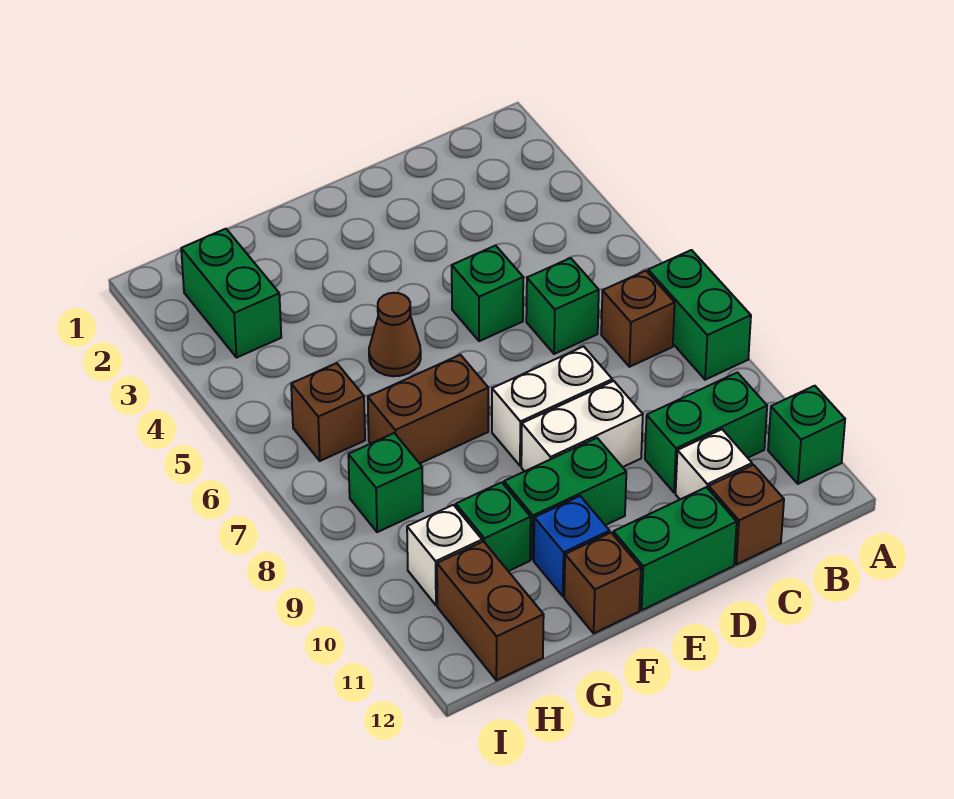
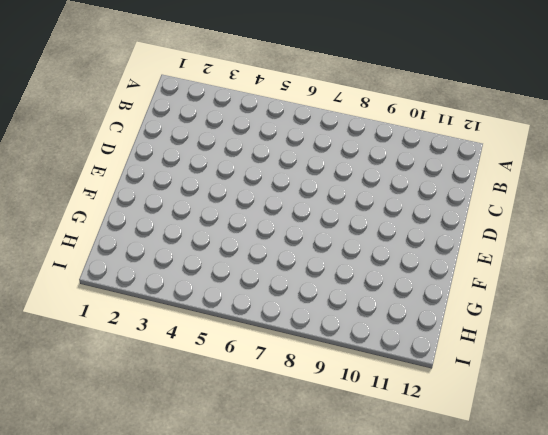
none -> green 1x2 brick [648,250,751,380]
none -> green 1x1 brick [768,386,845,484]
none -> brown 1x1 brick [601,271,675,367]

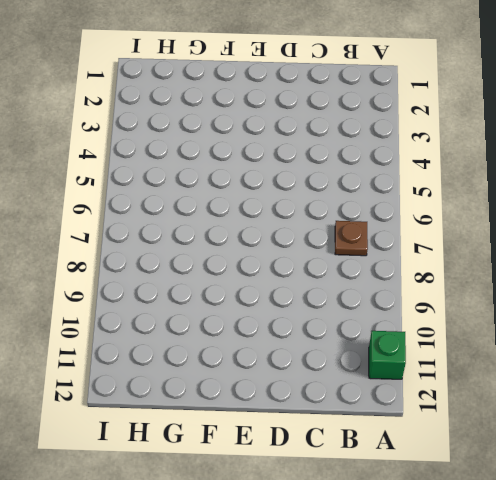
brown 1x1 plate [335,221,368,256] -> brown 1x1 brick [601,271,675,367]
none -> green 1x2 brick [648,250,751,380]
none -> green 1x2 brick [645,372,767,493]
none -> green 1x1 brick [526,258,599,354]

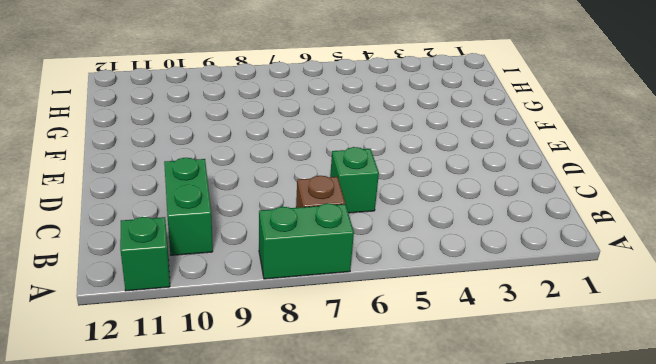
none -> white 1x1 brick [676,429,752,499]
none -> brown 1x1 brick [709,465,784,565]
none -> green 1x1 brick [452,245,523,341]

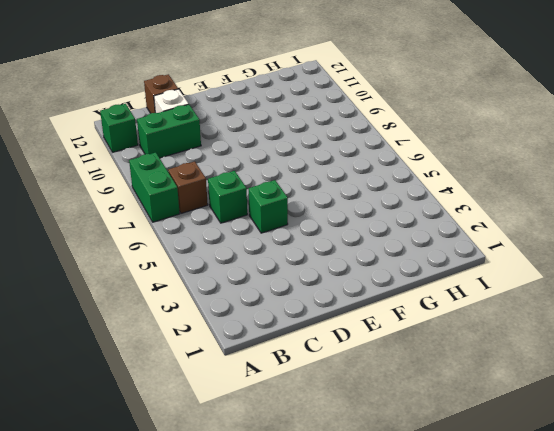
none -> white 1x2 brick [492,346,612,466]
none -> white 1x2 brick [521,381,643,471]
none -> green 1x2 brick [613,487,737,610]

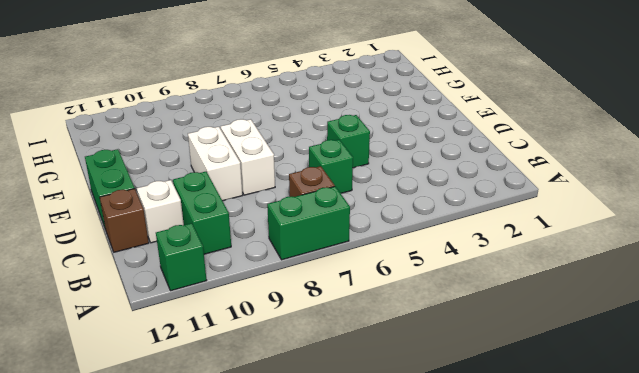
none -> green 1x2 brick [504,438,626,560]
none -> brown 1x1 cone [369,293,421,376]
none -> brown 1x2 brick [368,355,488,463]

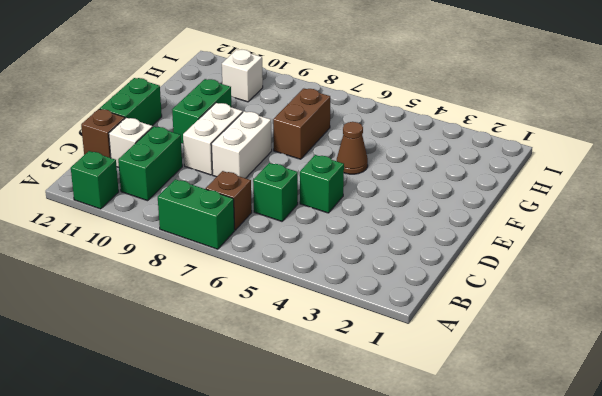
none -> blue 1x1 brick [534,496,610,596]
none -> brown 1x1 brick [564,533,641,633]
none -> green 1x1 brick [456,482,531,571]

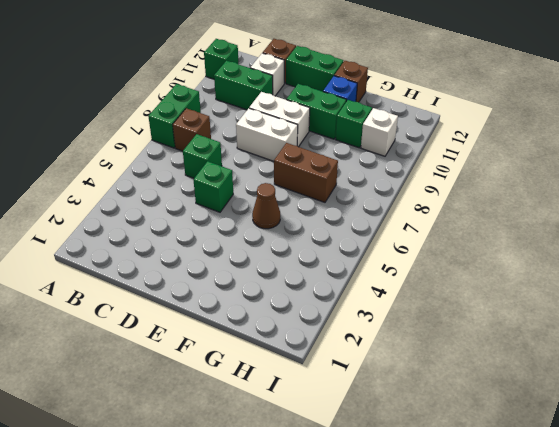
none -> green 1x2 brick [181,229,281,357]
none -> brown 1x1 brick [291,363,365,461]
none -> green 1x1 brick [348,433,423,532]

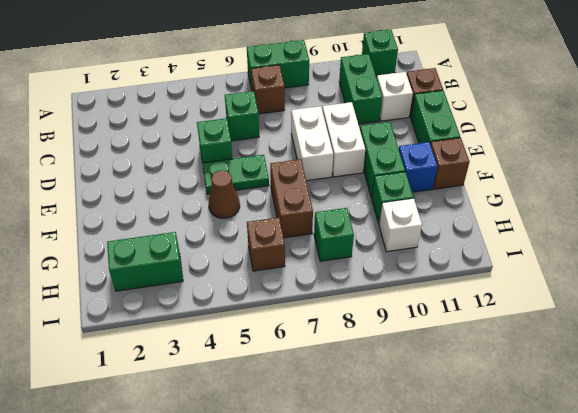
green 1x2 plate [202,155,269,194] -> none
none -> brown 1x2 brick [437,541,544,680]

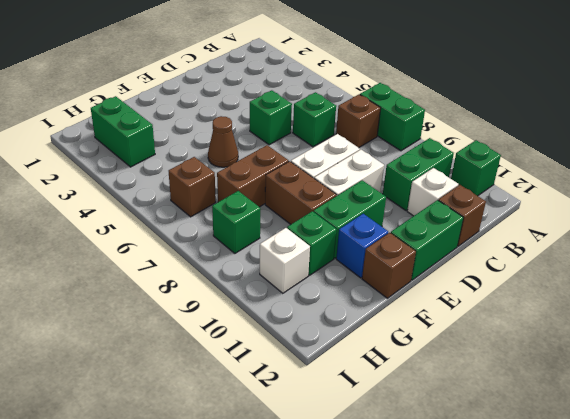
brown 1x2 brick [265,161,336,224] -> brown 1x2 brick moved to [437,541,544,680]

